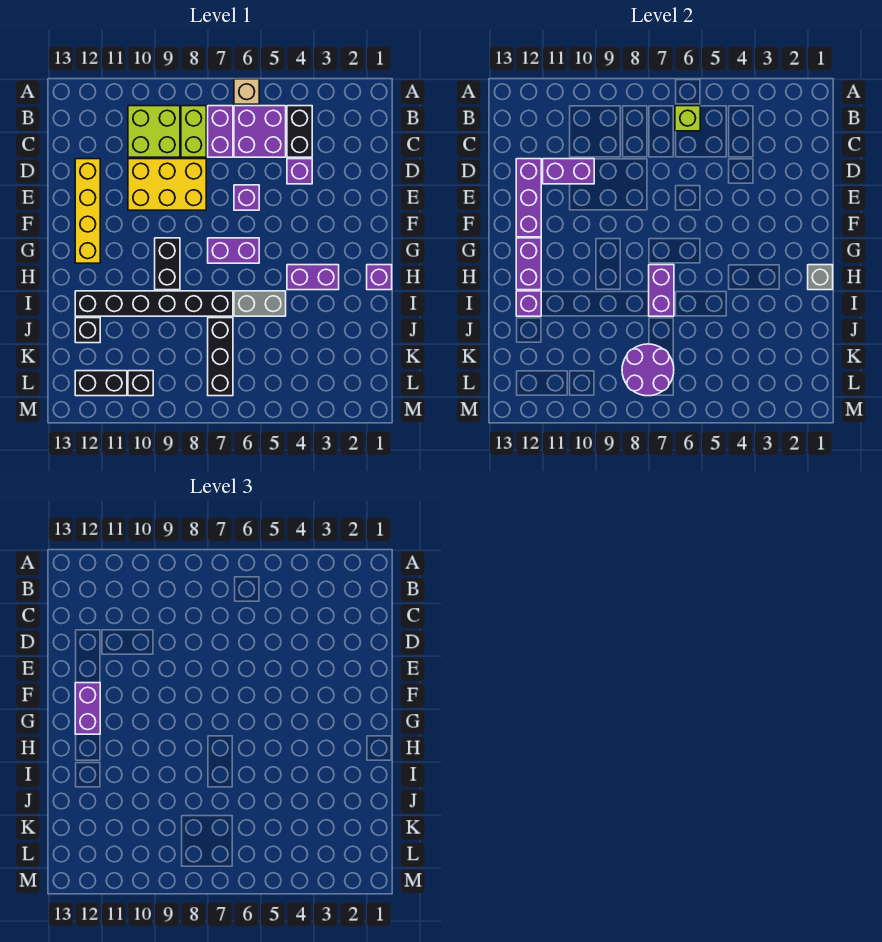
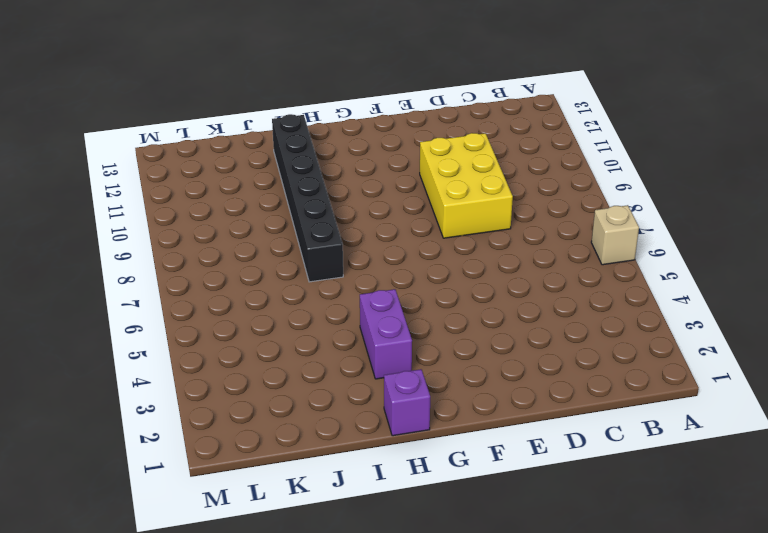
none -> black 1x2 brick [287,106,312,157]
none -> purple 2x2 brick [234,106,286,157]
none -> purple 1x2 brick [208,106,233,157]

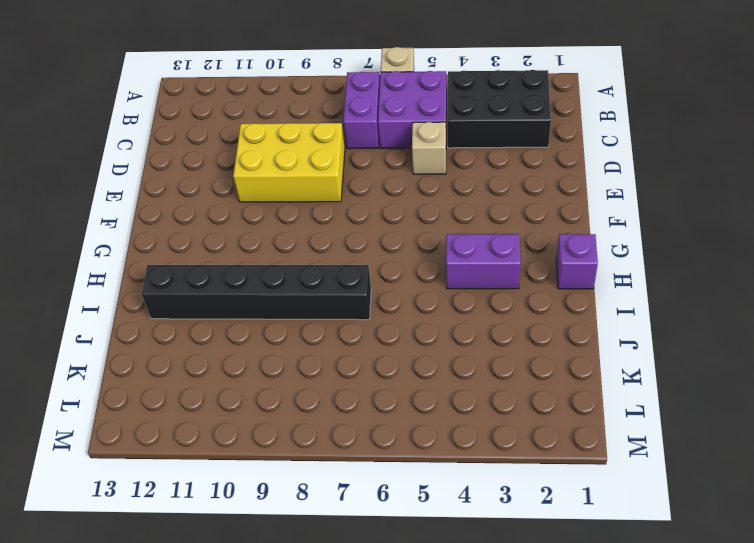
black 2x3 brick [447,70,551,148] -> black 1x2 brick [287,106,312,157]
tan 1x1 brick [412,122,446,174] -> none
none -> lime 1x2 brick [181,106,206,157]
none -> lime 2x2 brick [128,106,180,157]
none -> purple 1x1 brick [287,159,312,184]

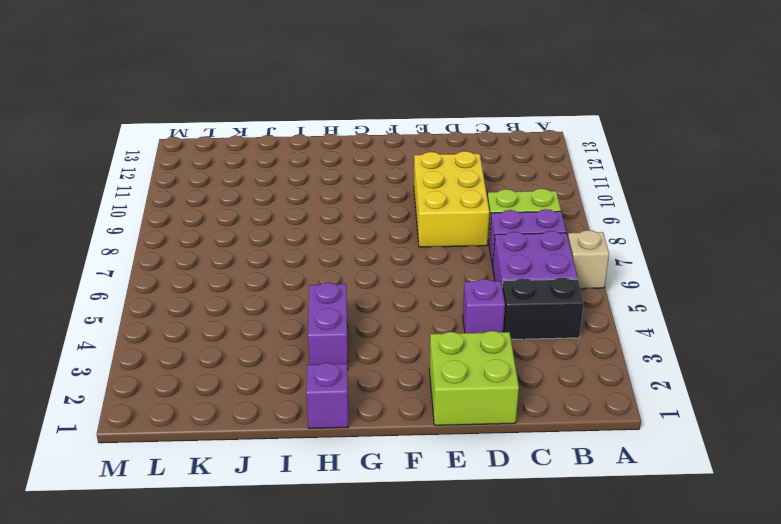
lime 2x2 brick [429,331,519,425] -> lime 2x2 brick moved to [128,106,180,157]
none -> yellow 1x4 brick [75,159,100,263]
none -> purple 1x1 brick [234,185,259,210]
none -> purple 1x2 brick [208,238,259,263]

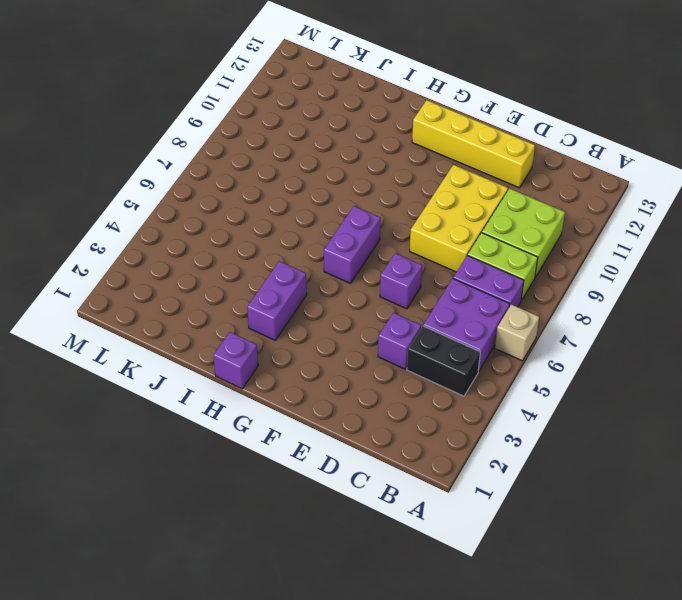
none -> black 1x2 brick [155,238,180,290]
none -> grey 1x2 brick [234,291,286,316]
none -> black 1x6 brick [75,291,233,316]

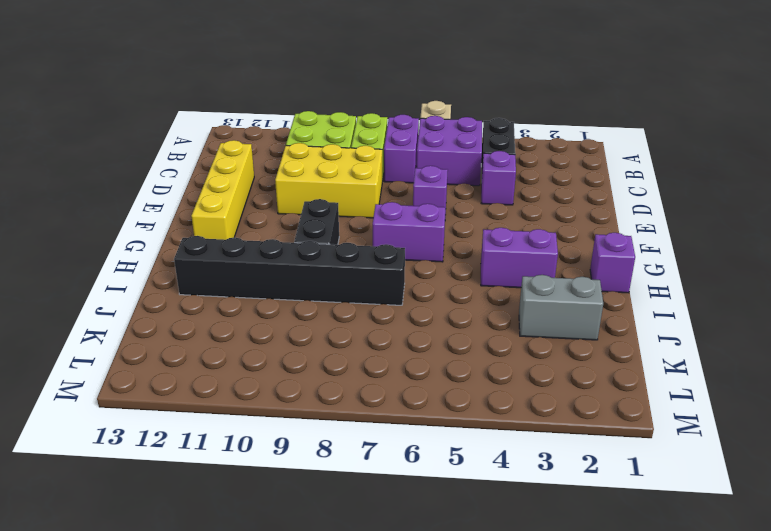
grey 1x2 brick [519,275,603,340] -> grey 1x2 brick moved to [234,291,286,316]
none -> black 1x3 brick [208,318,233,396]
none -> black 1x1 brick [75,318,100,343]
none -> black 1x1 brick [128,371,153,396]

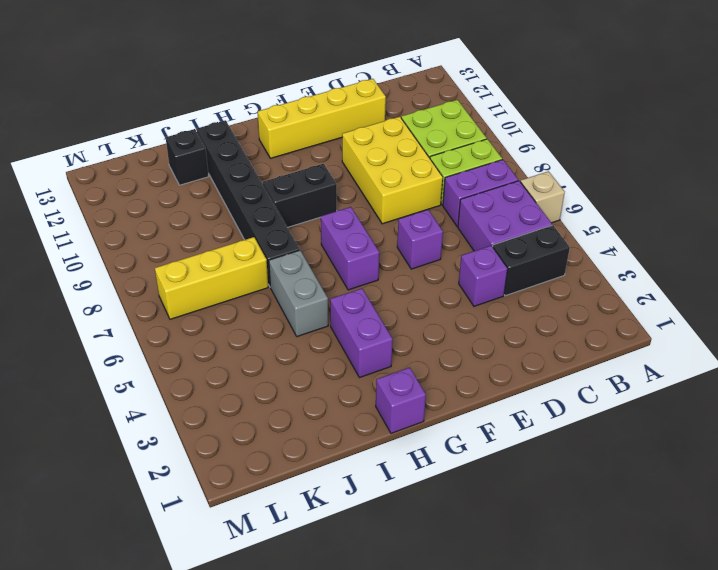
yellow 1x3 brick [155,237,268,319] -> black 1x3 brick [208,318,233,396]
none -> black 1x1 brick [128,371,153,396]
none -> black 1x2 brick [75,371,127,396]
none -> lime 1x1 brick [675,106,700,131]

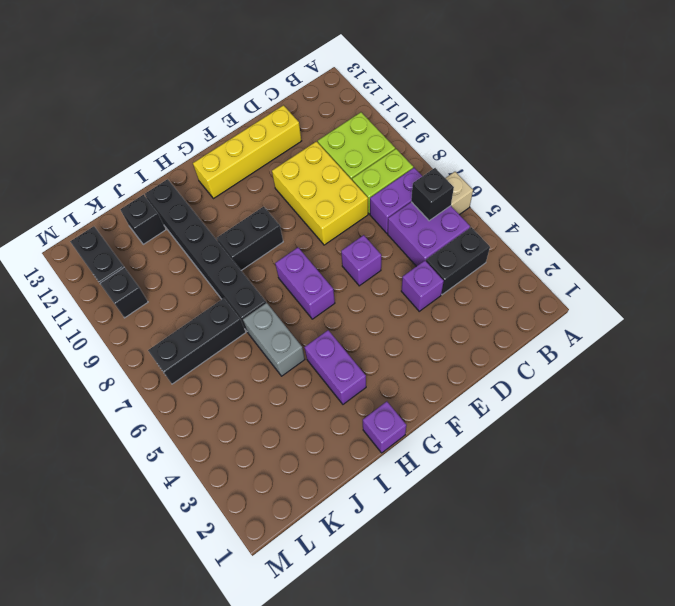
black 1x1 brick [411,168,454,221] -> lime 1x1 brick [675,106,700,131]
none -> purple 1x2 brick [543,159,594,184]
none -> purple 1x3 brick [516,159,541,237]
none -> purple 1x2 brick [516,238,541,290]

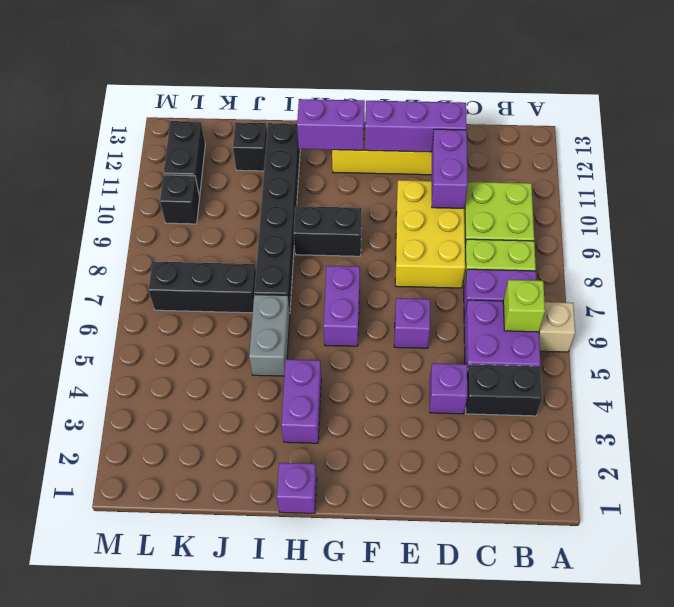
none -> grey 1x1 brick [808,265,833,290]
none -> purple 1x2 brick [649,265,674,316]
none -> purple 1x1 brick [516,291,541,316]

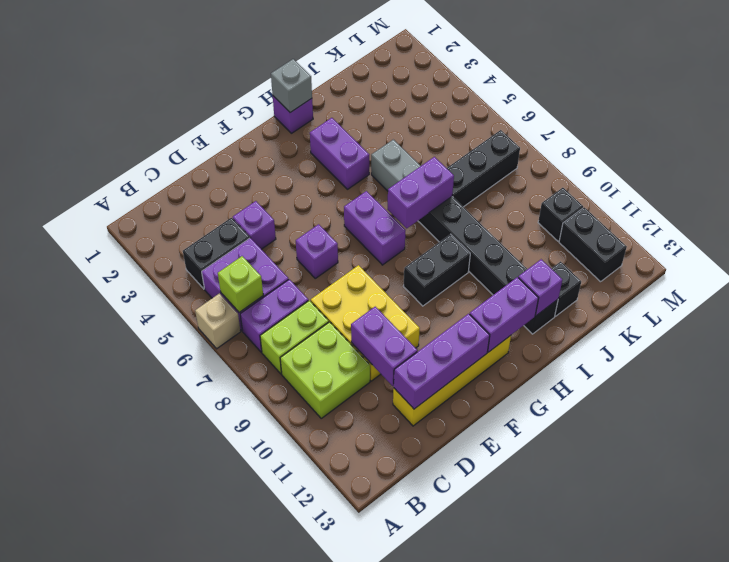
none -> purple 2x2 round brick [622,344,674,396]
none -> purple 1x2 brick [75,683,100,734]

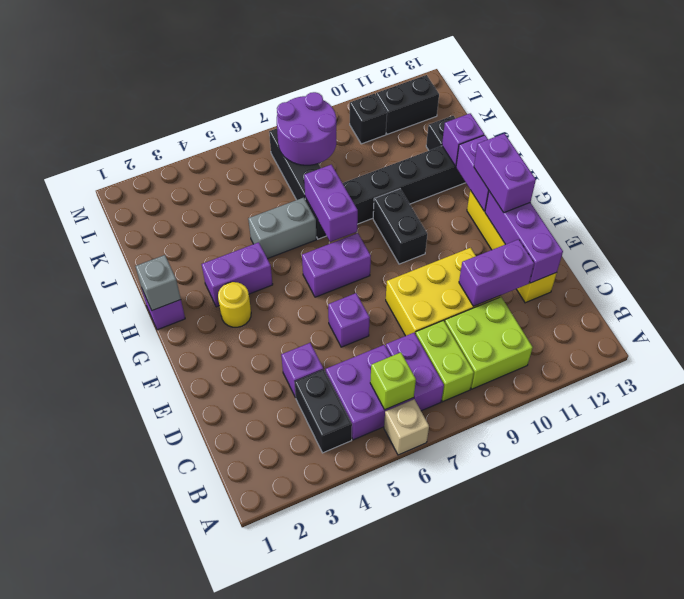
yellow 1x1 round brick [218,282,251,327] -> none

